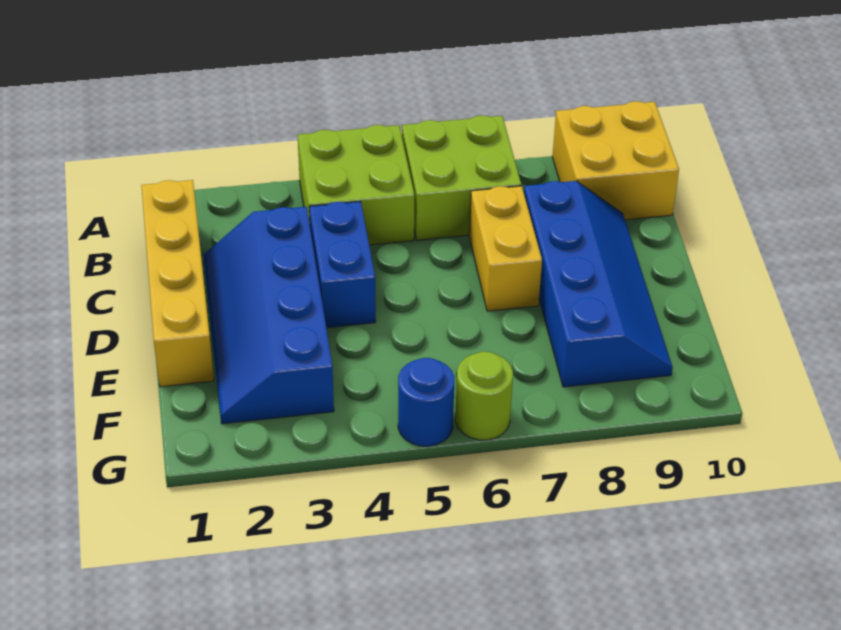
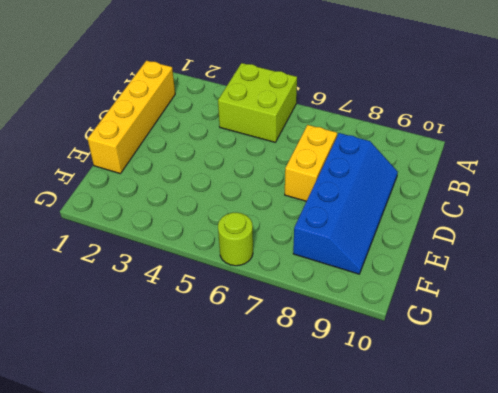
none -> lime 2x2 brick [402,116,521,240]
none -> yellow 2x2 brick [552,101,679,220]

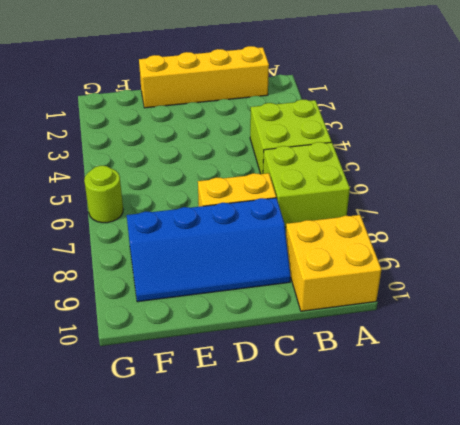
none -> blue 2x4 slope [203,207,334,424]
none -> blue 1x2 brick [309,201,376,328]

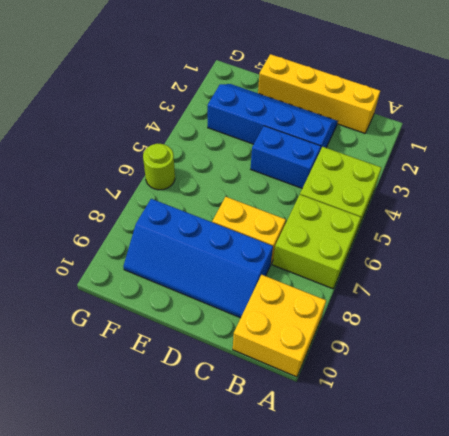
none -> blue 1x1 round brick [398,358,454,446]

